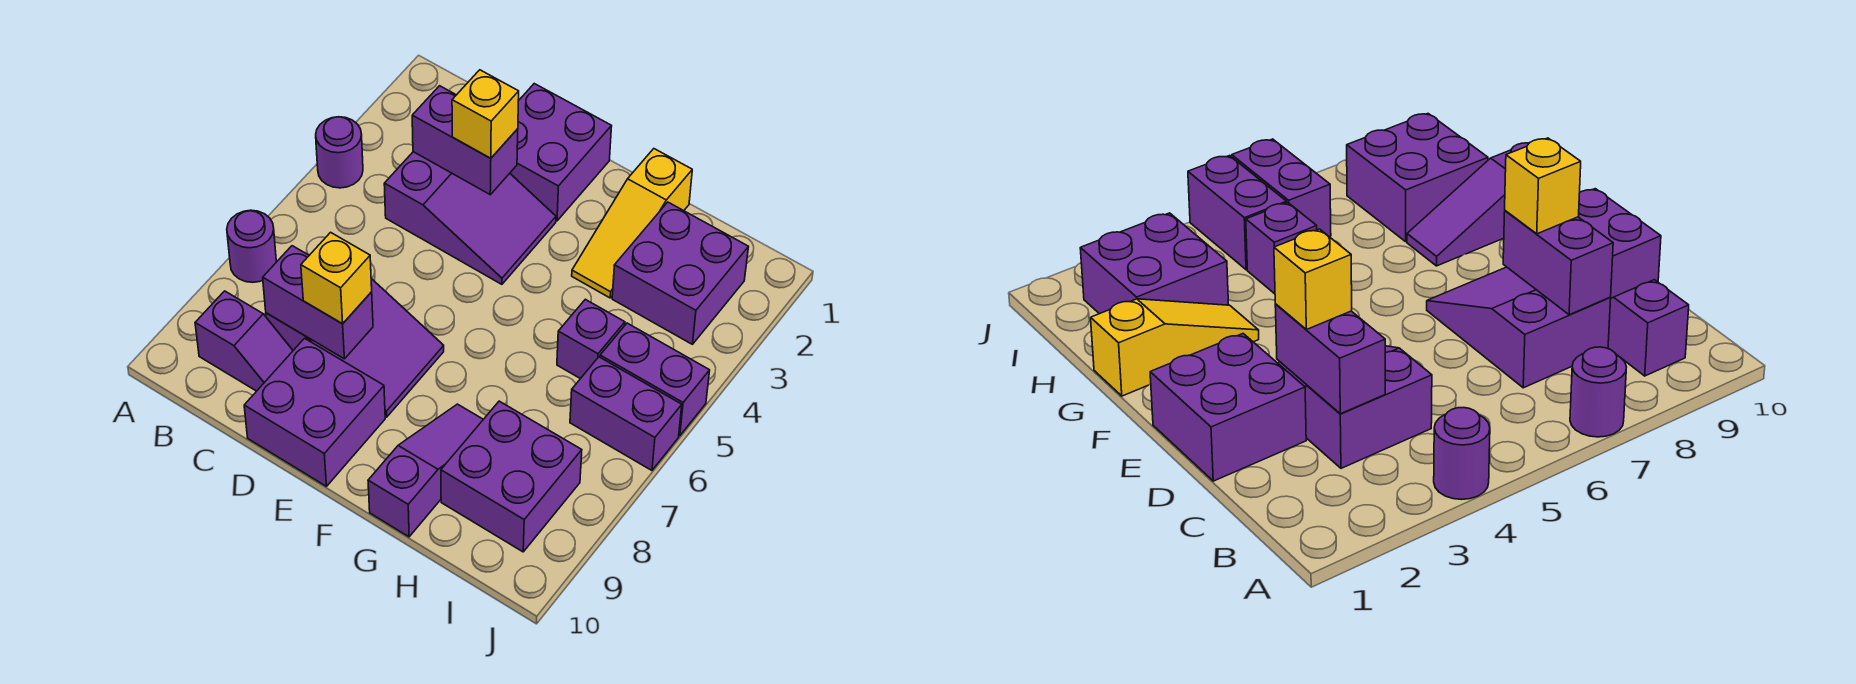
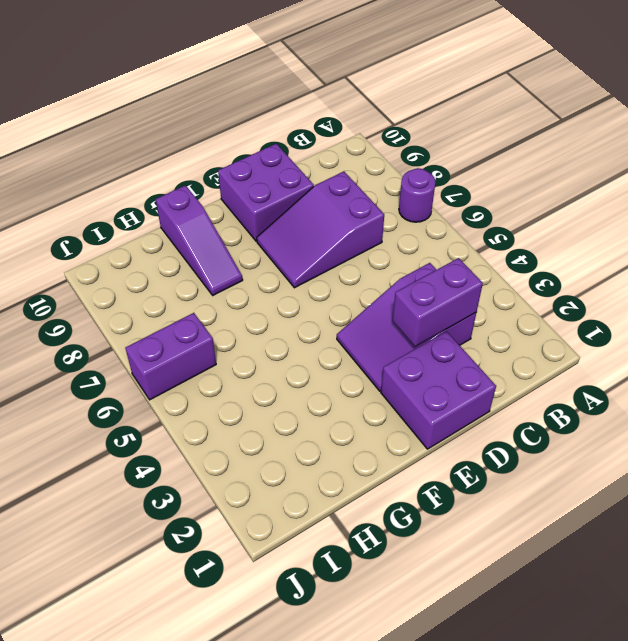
none -> purple 1x1 round brick [316,117,363,188]
none -> purple 1x2 slope [195,291,293,391]
none -> yellow 1x3 slope [572,149,692,298]

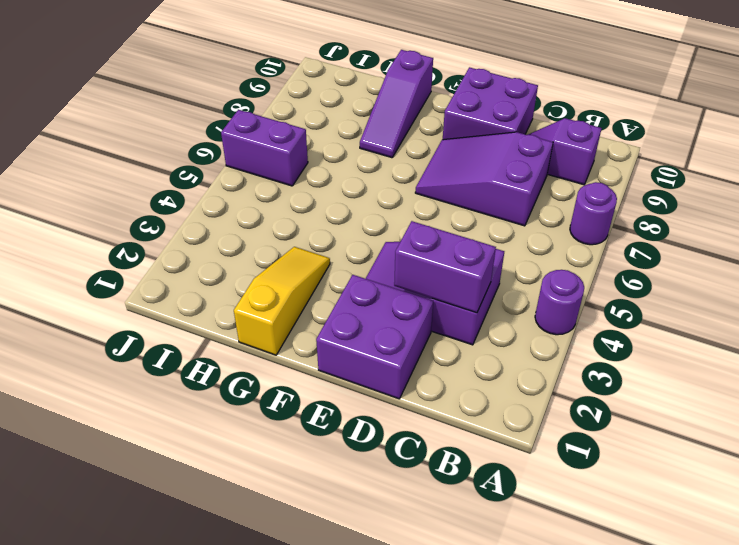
none -> purple 2x2 brick [612,202,748,344]
none -> purple 1x1 brick [557,299,625,379]
none -> purple 2x2 brick [441,401,582,552]

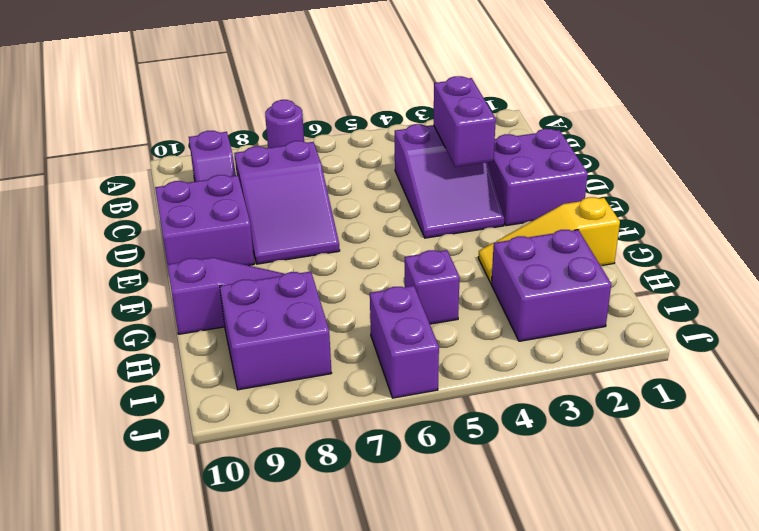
none -> purple 1x1 round brick [316,117,363,188]
none -> purple 1x2 brick [600,323,710,436]
none -> purple 1x2 brick [263,246,373,359]

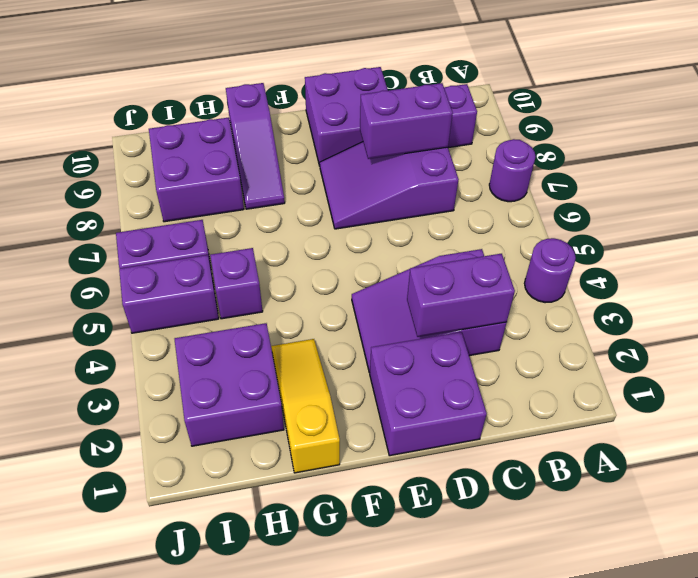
none -> yellow 1x1 brick [452,70,519,158]
none -> yellow 1x1 brick [301,232,372,324]

